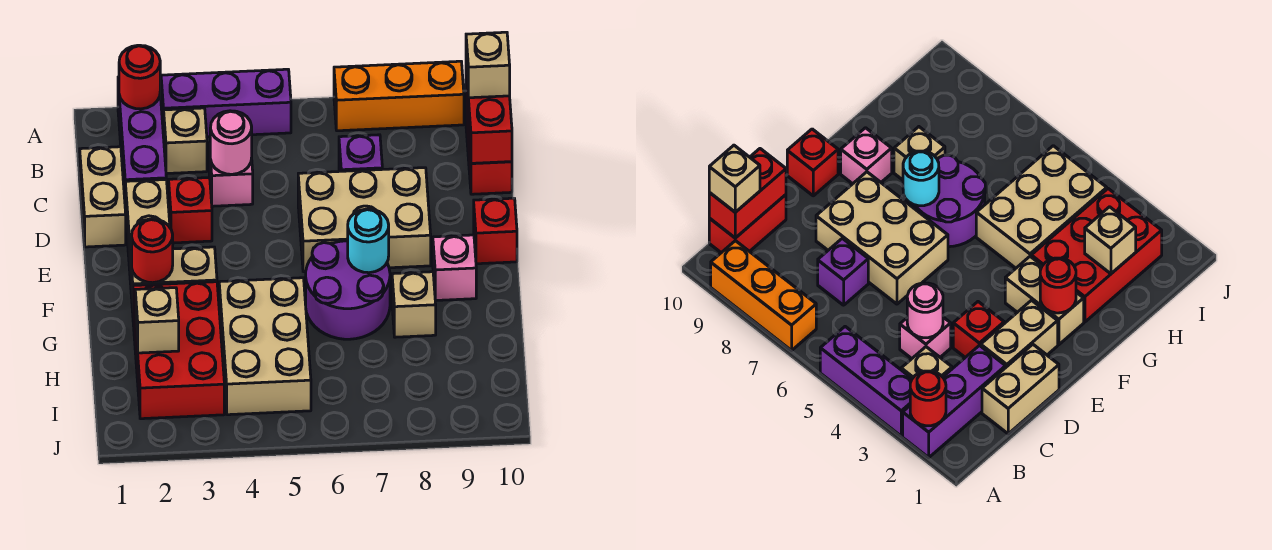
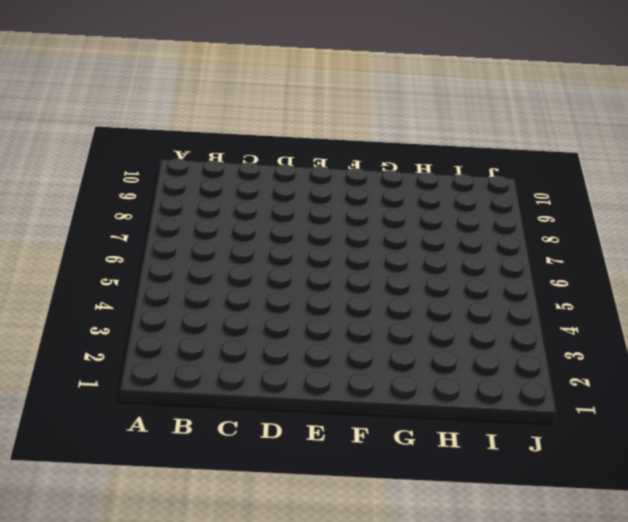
none -> purple 1x3 brick [118,77,166,198]
none -> purple 1x3 brick [161,69,291,137]
none -> orange 1x3 brick [334,61,464,131]

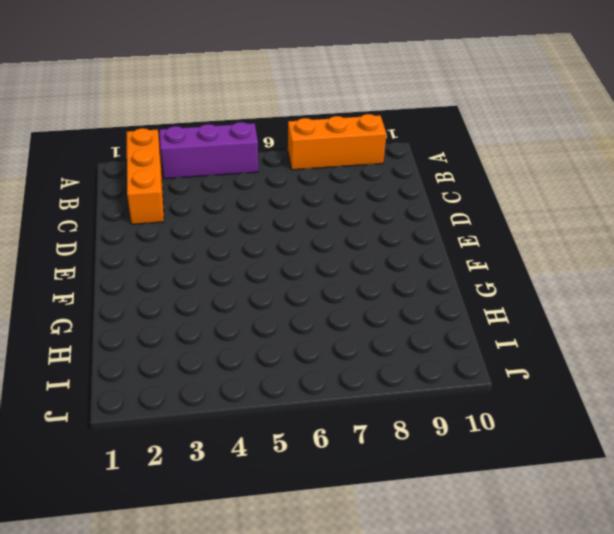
orange 1x3 brick [127,128,164,224] -> purple 1x3 brick [118,77,166,198]
none -> tan 1x1 brick [164,108,207,174]
none -> red 1x2 brick [466,102,512,194]
none -> tan 1x2 brick [80,147,126,247]

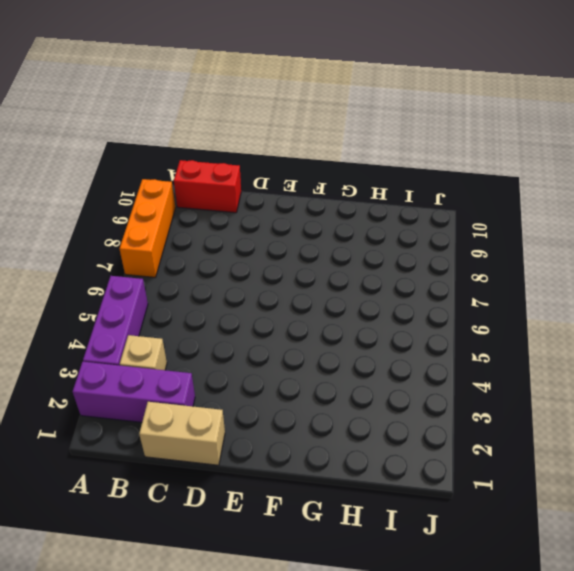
none -> pink 1x1 brick [209,143,253,206]
none -> purple 1x1 brick [339,135,382,171]
none -> tan 1x2 brick [125,180,170,270]

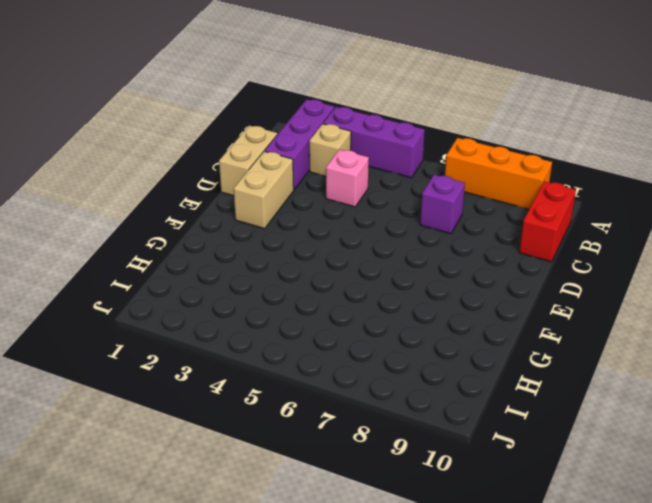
none -> red 1x1 brick [169,177,212,243]
none -> tan 2x3 brick [298,168,431,272]
none -> red 1x1 brick [474,198,517,264]

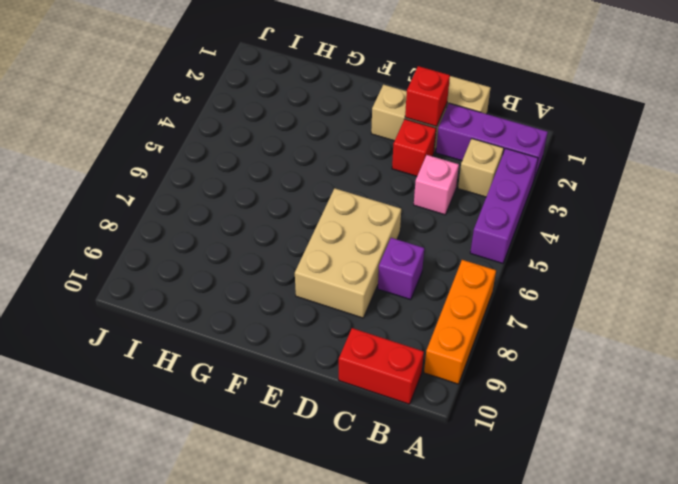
red 1x1 brick [405,66,450,127] -> red 1x1 brick moved to [474,198,517,264]
none -> tan 1x2 brick [130,247,217,312]
none -> purple 2x2 round brick [306,241,390,339]
none -> pink 1x1 brick [433,235,476,301]

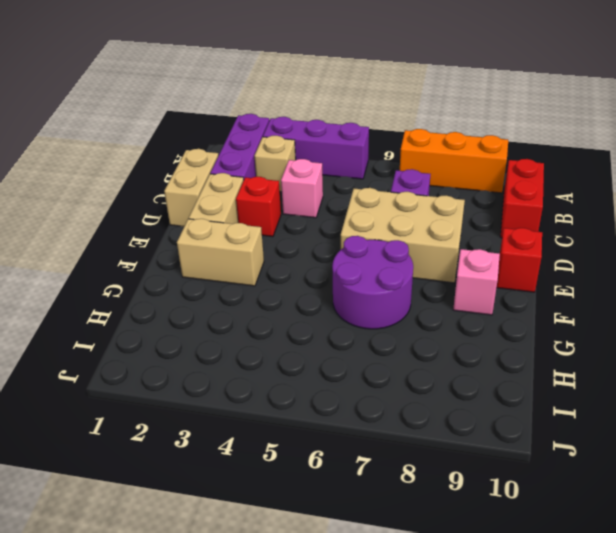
none -> red 2x3 brick [133,282,224,419]
none -> tan 2x3 brick [219,278,311,415]
none -> tan 1x1 brick [392,272,436,337]

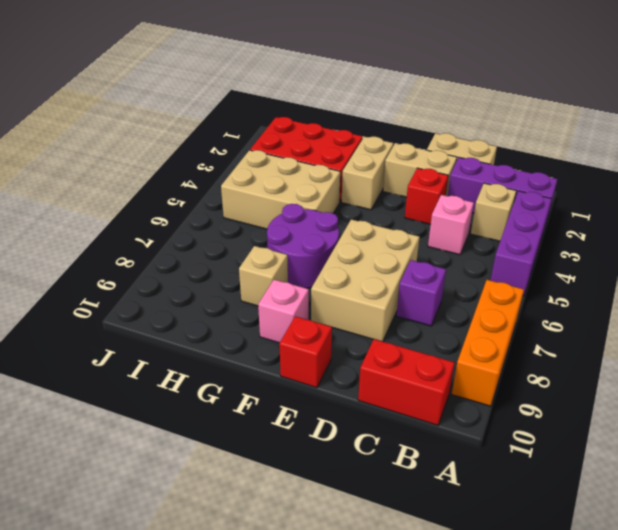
none -> red 1x1 round brick [119,45,160,109]
none -> red 1x2 brick [466,71,512,163]
none -> pink 1x1 round brick [210,111,252,174]

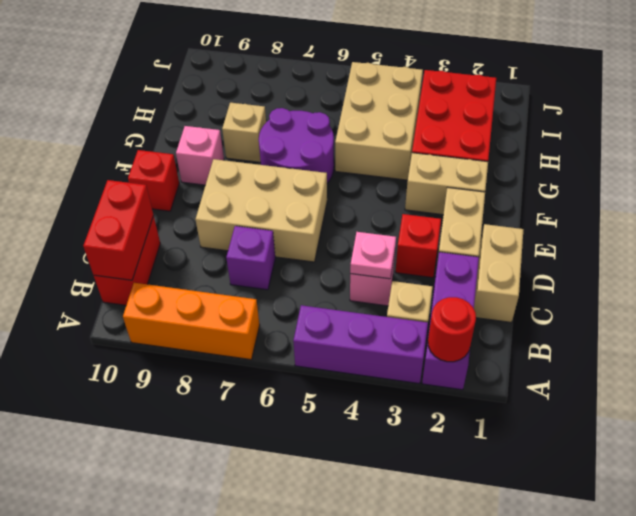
pink 1x1 plate [350,232,396,279] -> pink 1x1 round brick [210,111,252,174]
none -> red 1x1 round brick [132,219,173,283]
none -> cyan 1x1 round brick [348,209,389,273]
none -> tan 1x1 brick [135,288,179,353]

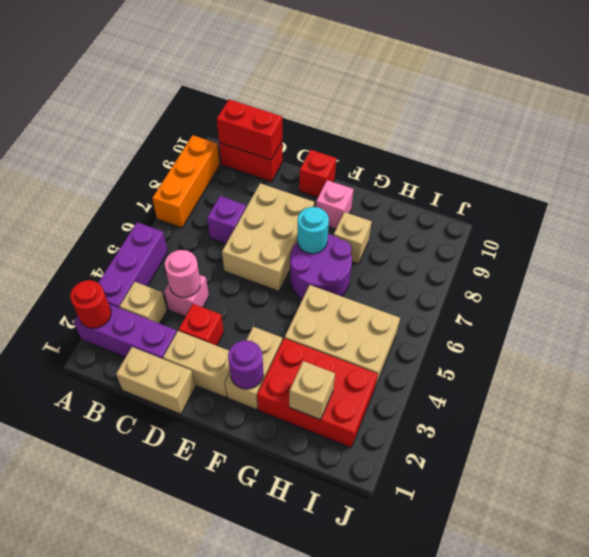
purple 1x1 round brick [228,340,263,389] -> red 1x1 round brick [132,219,173,283]
none -> tan 1x1 brick [466,32,510,98]

